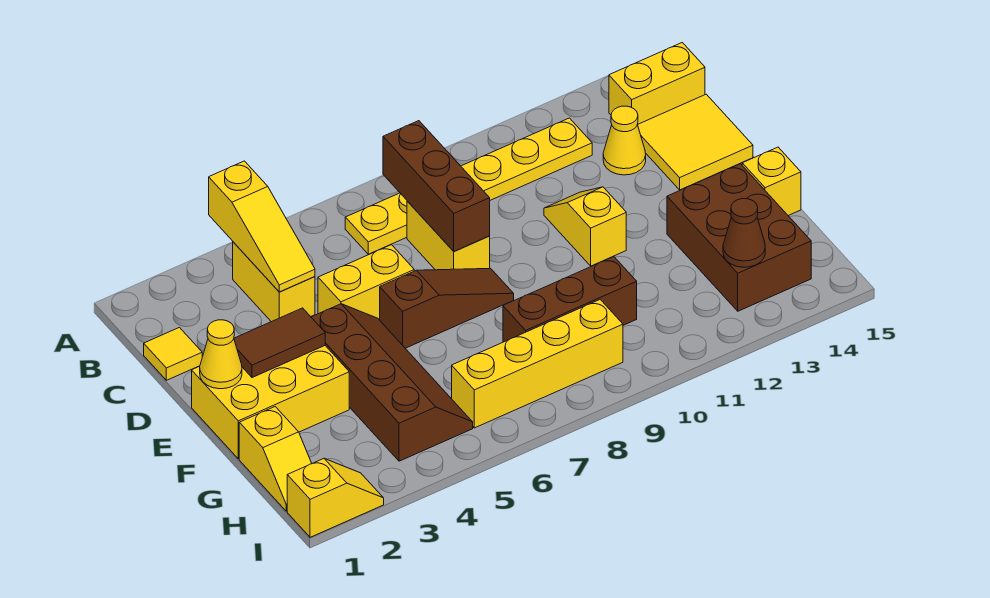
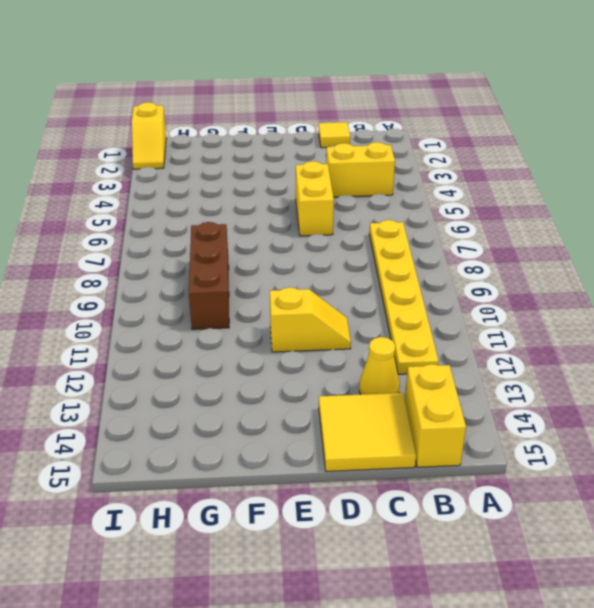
none -> yellow 1x2 brick [407,201,490,270]
none -> yellow 2x3 brick [192,346,349,459]
none -> brown 2x4 slope [311,304,473,461]

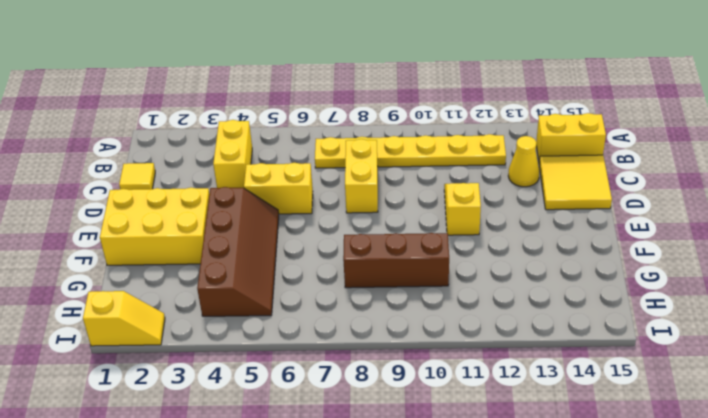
none -> brown 1x3 slope [380,268,514,348]
none -> brown 2x3 brick [667,164,811,311]
none -> yellow 1x1 brick [742,147,801,216]

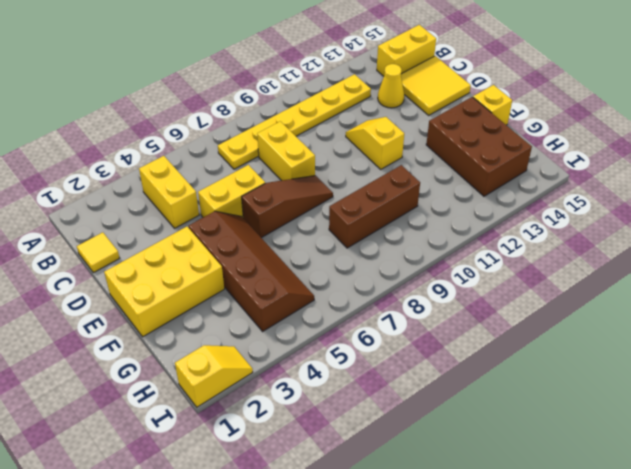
none -> yellow 1x2 slope [239,407,312,511]
none -> yellow 1x4 brick [452,300,623,428]
none -> yellow 1x3 slope [209,161,315,292]

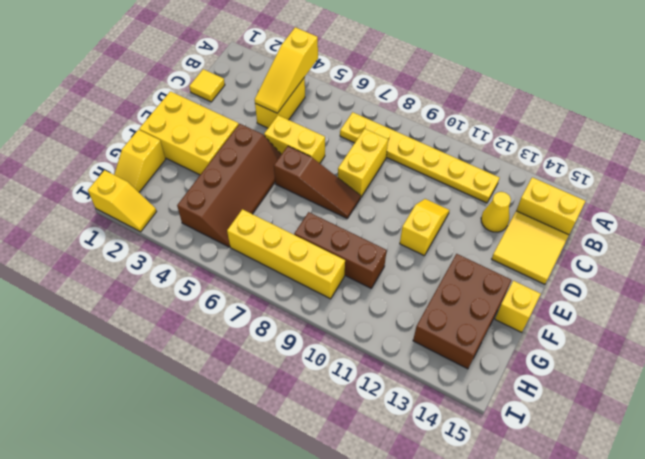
none -> brown 1x3 brick [383,121,490,251]
none -> yellow 1x1 cone [200,320,242,389]
none -> brown 1x2 tile [234,308,325,378]

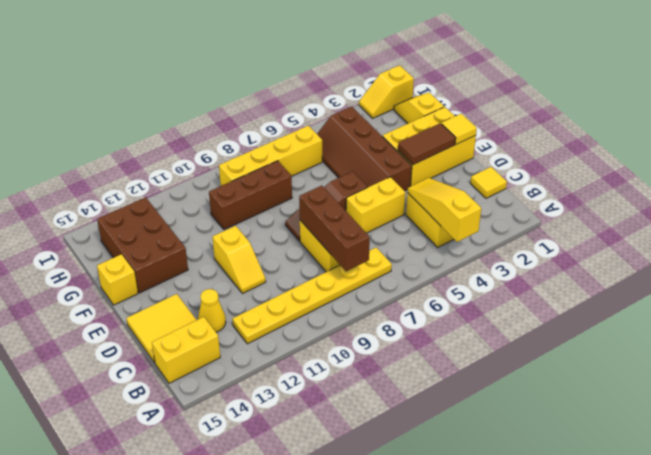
yellow 1x1 tile [441,114,477,144] -> yellow 1x1 cone [200,320,242,389]
none -> brown 1x1 cone [723,199,765,267]

